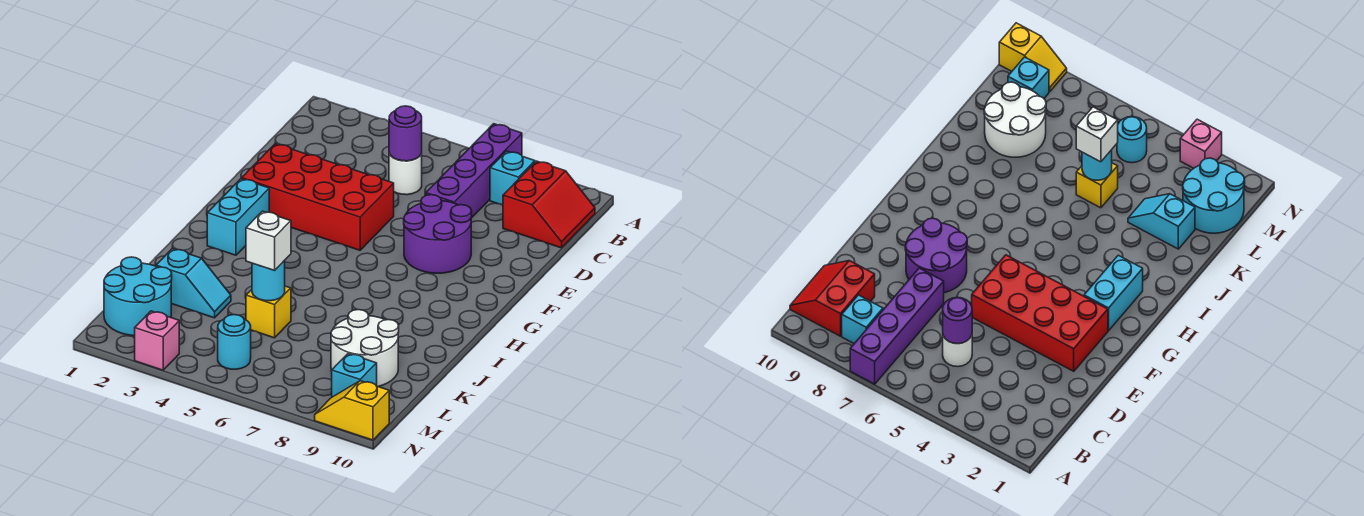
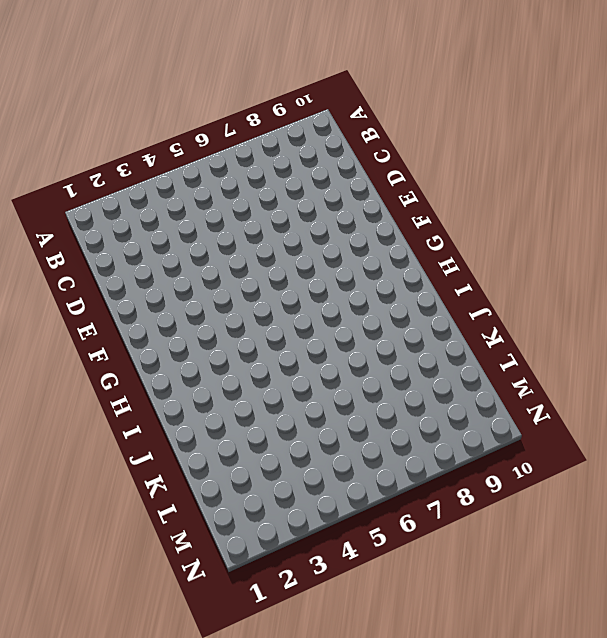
none -> purple 1x4 brick [426,124,522,218]
none -> cyan 1x1 brick [490,151,535,205]
none -> red 2x2 slope [503,161,595,248]

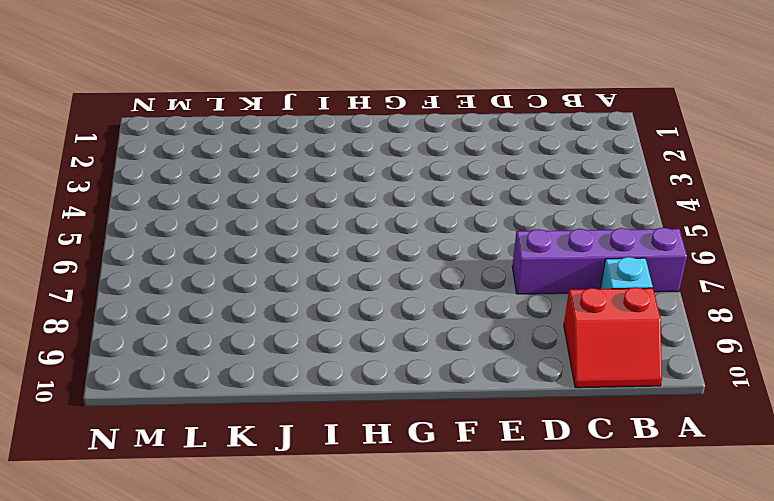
none -> white 1x1 round brick [389,153,422,195]
none -> red 2x4 brick [242,144,394,250]
none -> purple 2x2 round brick [404,195,472,273]

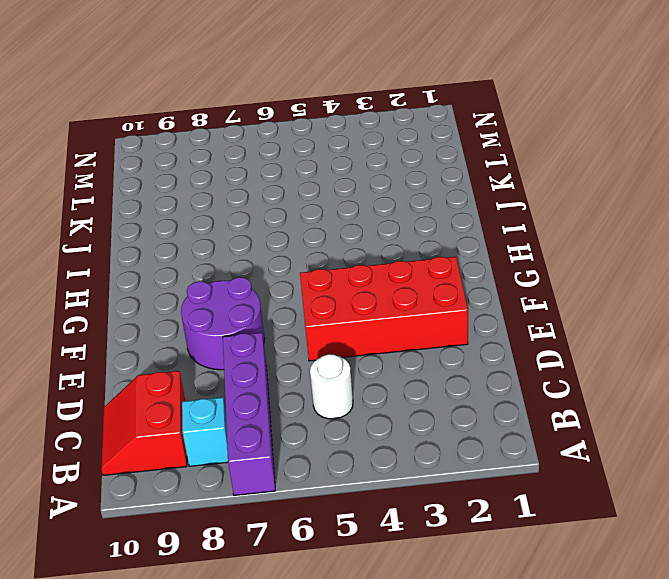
none -> cyan 1x2 brick [207,179,269,255]
none -> cyan 1x2 slope [156,249,231,318]
none -> yellow 1x1 brick [246,286,291,338]

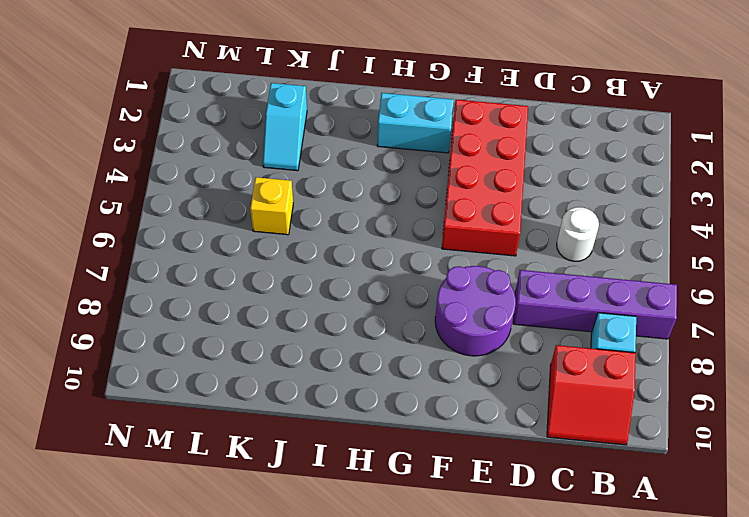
none -> white 2x2 round brick [331,310,399,387]
none -> cyan 2x2 round brick [104,257,172,336]
none -> cyan 1x1 round brick [218,315,251,369]

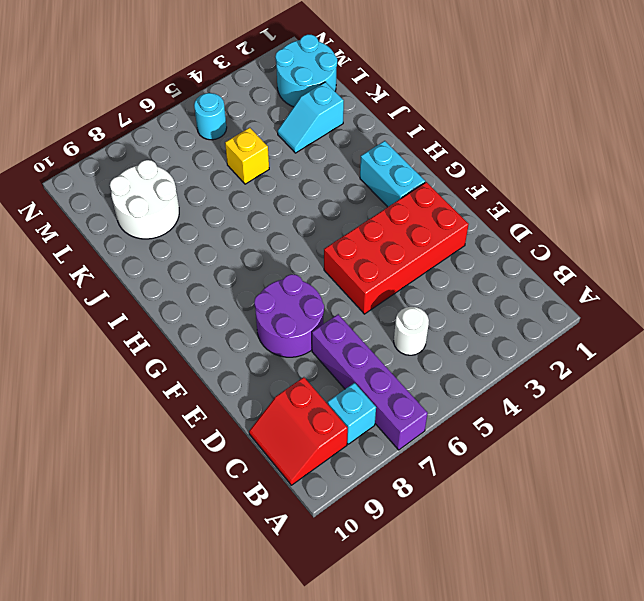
none -> cyan 1x1 brick [332,354,377,397]
none -> pink 1x1 brick [135,311,179,370]
none -> yellow 1x2 slope [315,381,389,440]

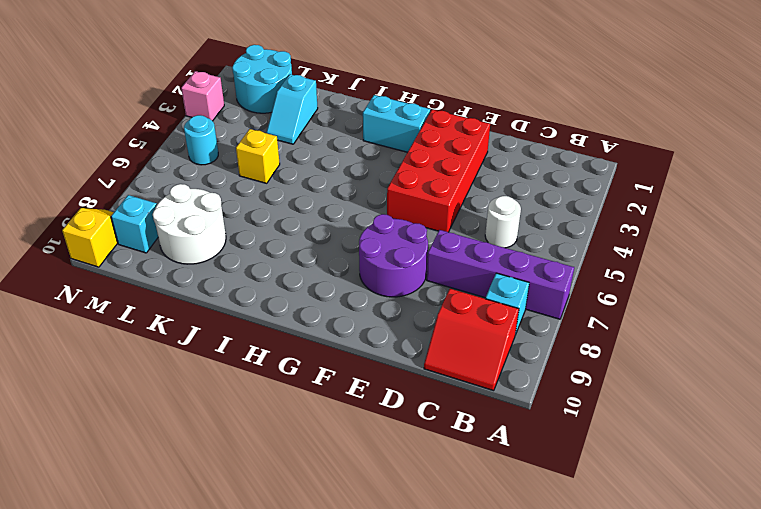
none -> purple 1x1 round brick [389,106,422,161]
none -> cyan 1x1 round brick [252,260,285,301]
none -> white 1x1 brick [246,211,291,270]

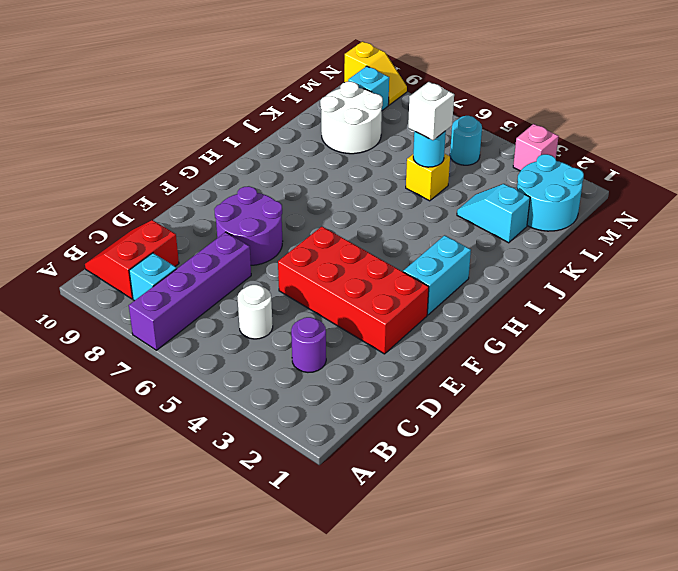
purple 1x1 round brick [291,317,326,372] -> purple 1x1 round brick moved to [389,106,422,161]

